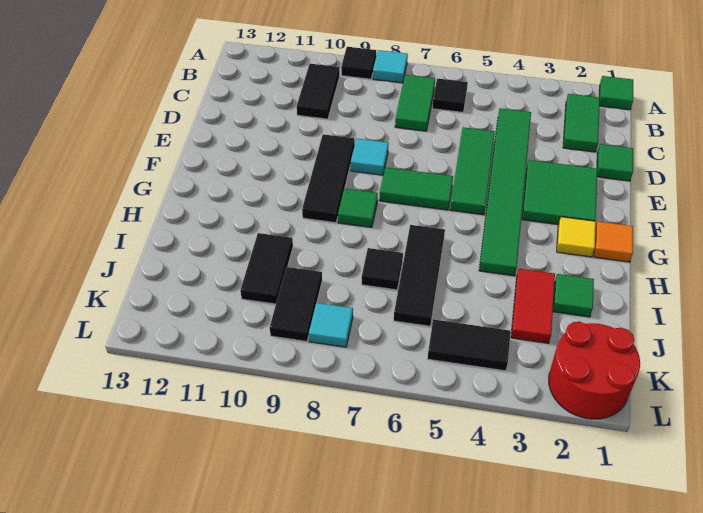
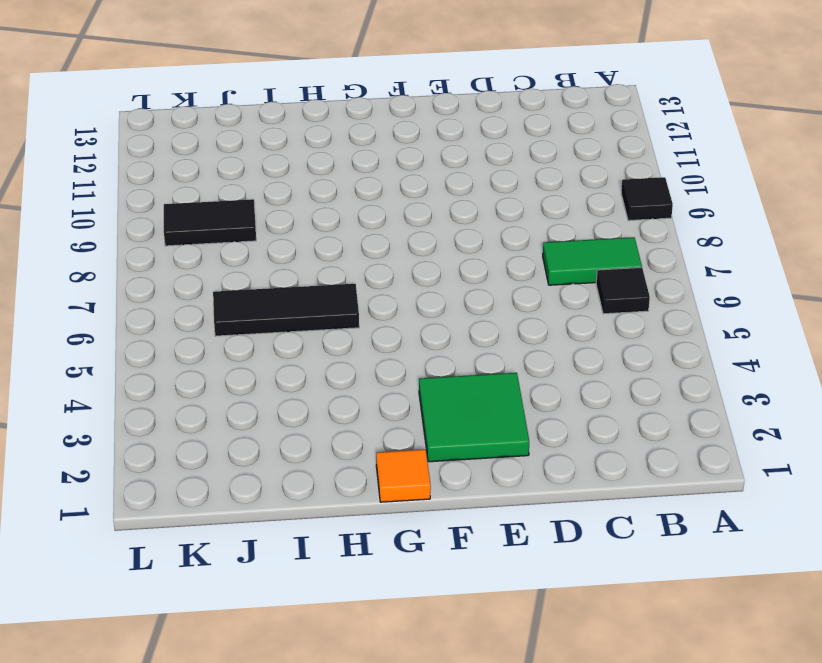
none -> green 1x1 tile [599,76,633,110]
none -> cyan 1x1 tile [373,50,408,83]
none -> green 1x2 tile [563,94,600,152]

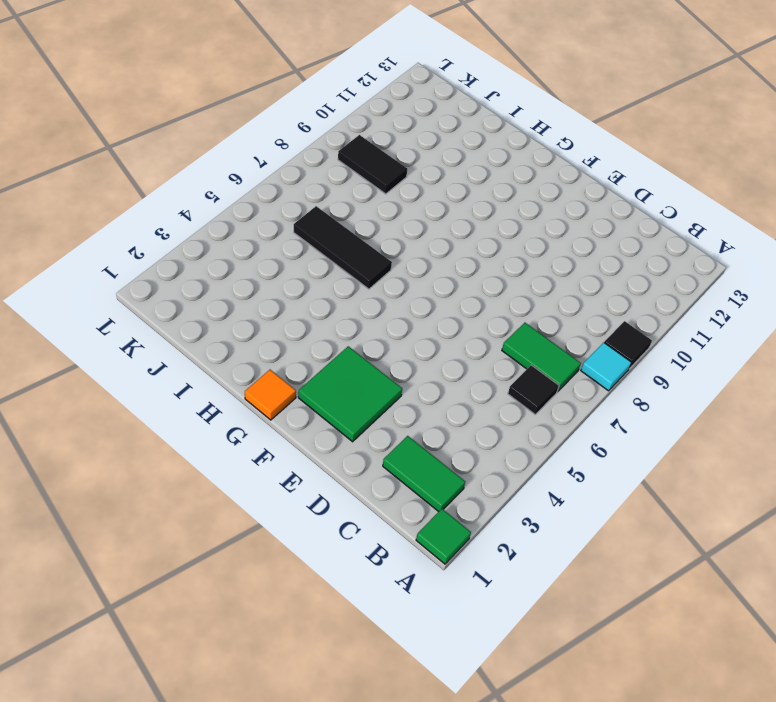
none -> black 1x2 tile [297,64,340,119]
none -> green 1x6 tile [479,108,531,276]
none -> green 1x1 tile [597,144,633,181]

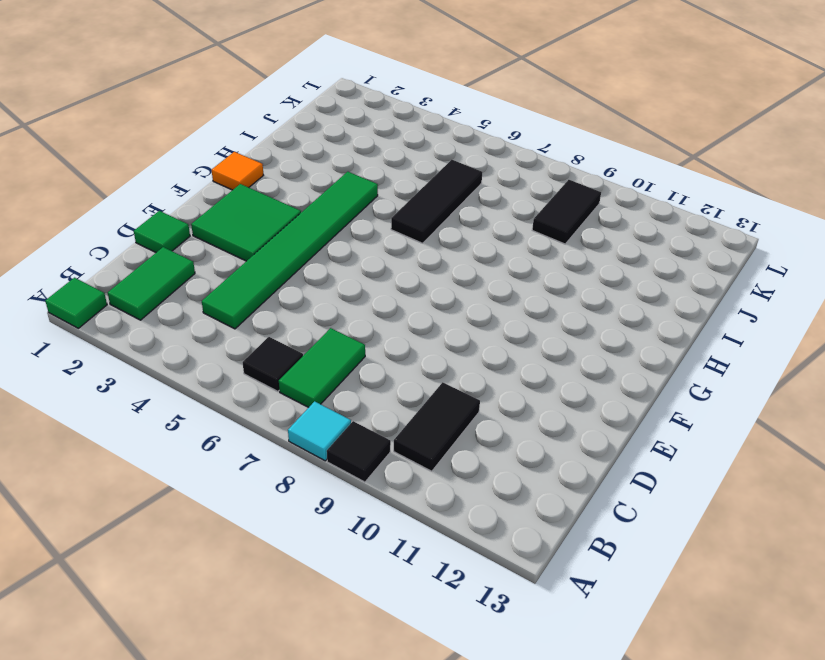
none -> green 1x3 tile [450,127,495,215]
none -> cyan 1x1 tile [351,139,389,175]
none -> black 1x3 tile [302,134,355,223]

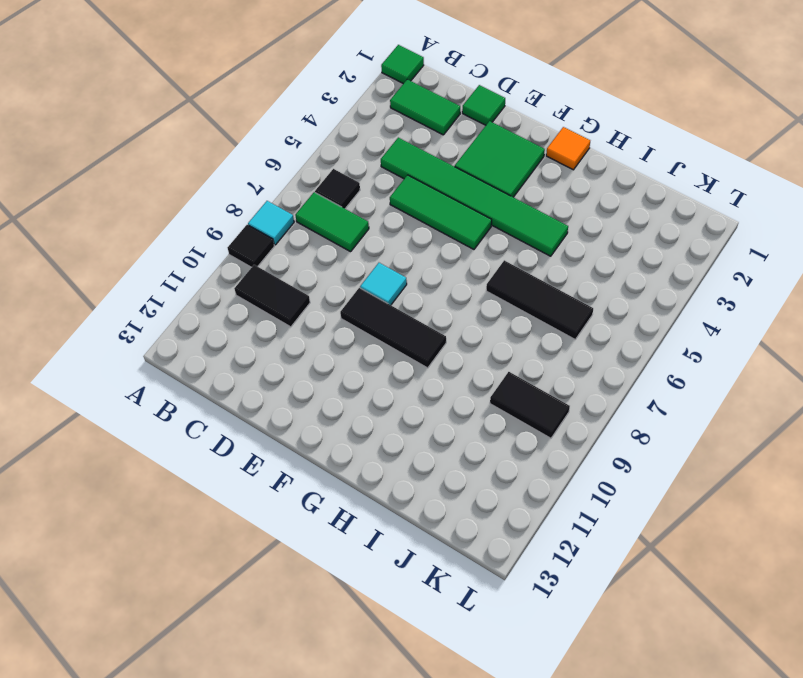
none -> green 1x2 tile [379,167,453,210]
none -> yellow 1x1 tile [557,217,596,257]
none -> green 1x1 tile [338,188,378,227]

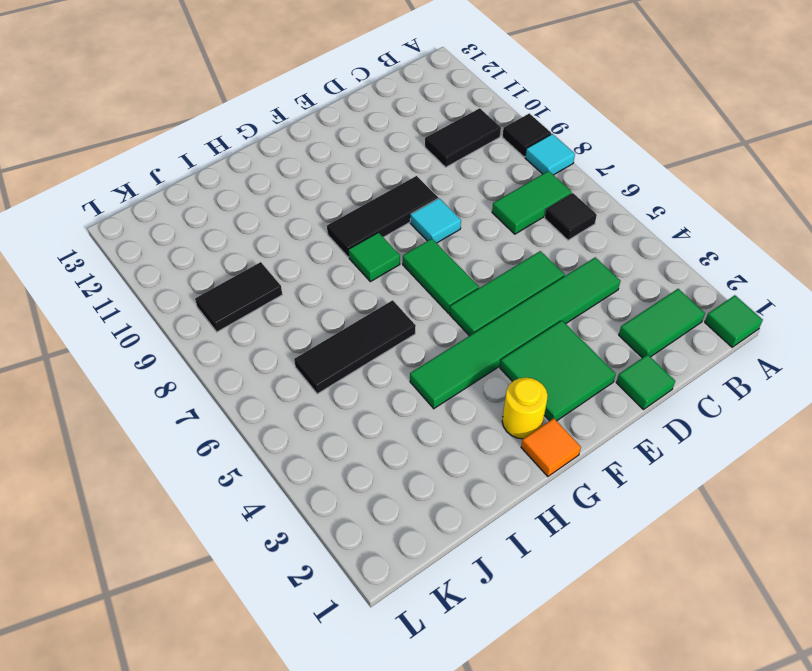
yellow 1x1 round brick [502,378,548,439] -> yellow 1x1 tile [557,217,596,257]
none -> green 1x1 tile [553,274,594,317]
none -> red 1x2 tile [511,269,555,343]
none -> black 1x1 tile [362,248,403,290]

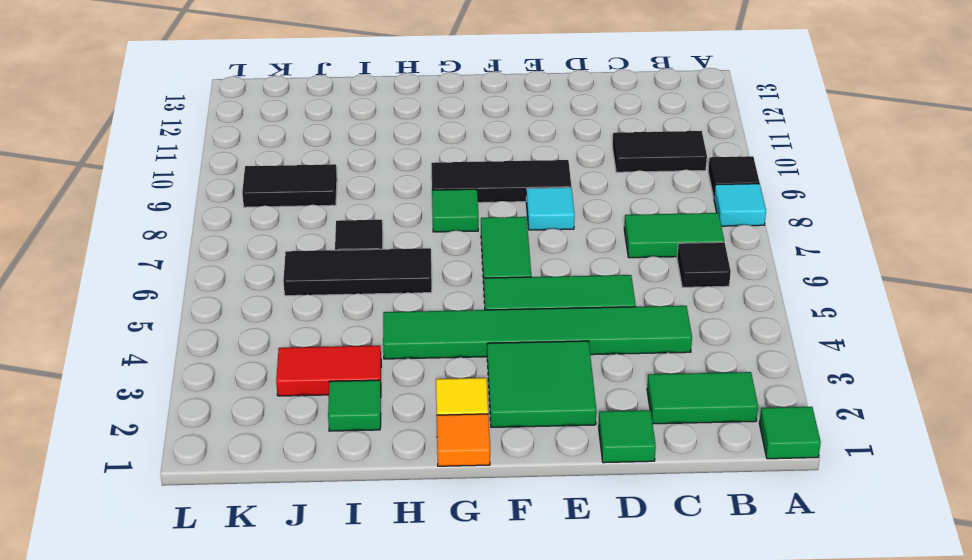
none -> black 1x2 tile [240,233,293,304]
none -> red 2x2 round brick [549,322,640,419]
none -> black 1x2 tile [427,319,511,371]

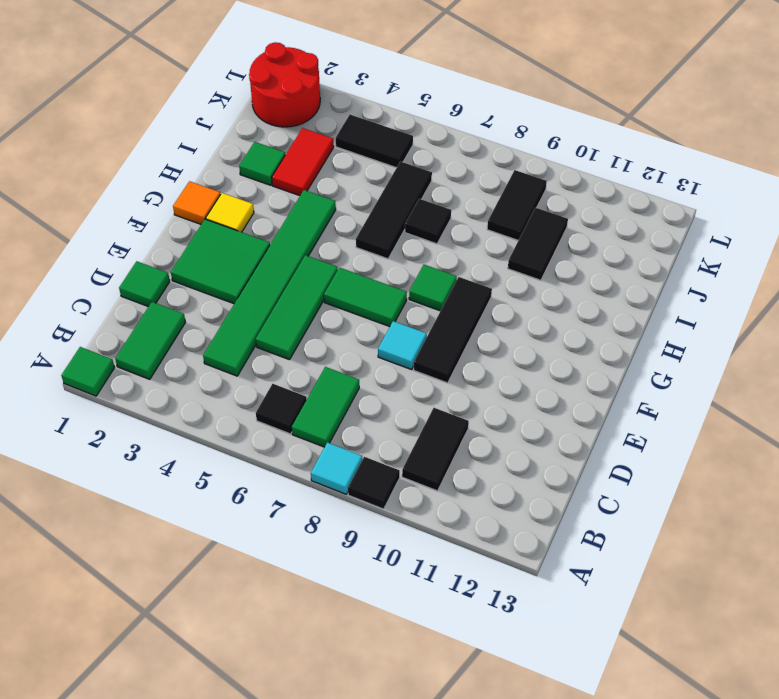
none -> cyan 1x1 tile [309,303,353,347]

